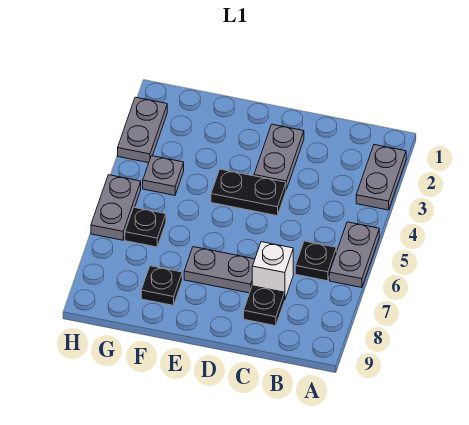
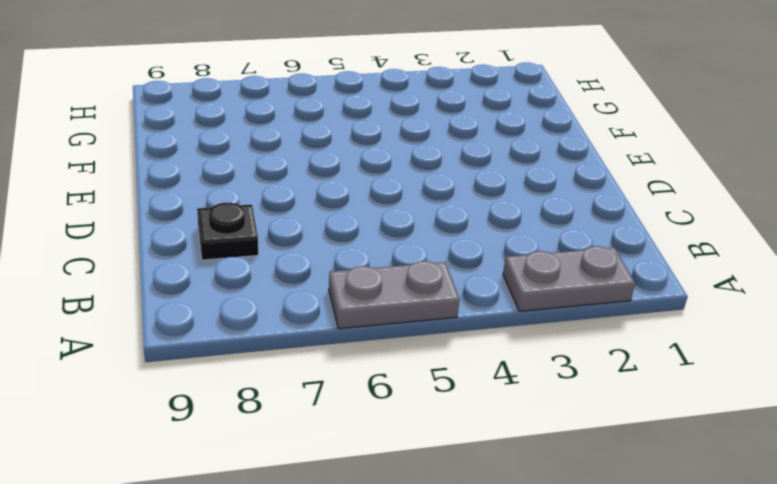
none -> black 1x1 plate [295,241,336,281]
none -> white 1x1 brick [252,242,293,298]
none -> grey 1x2 plate [254,124,304,190]

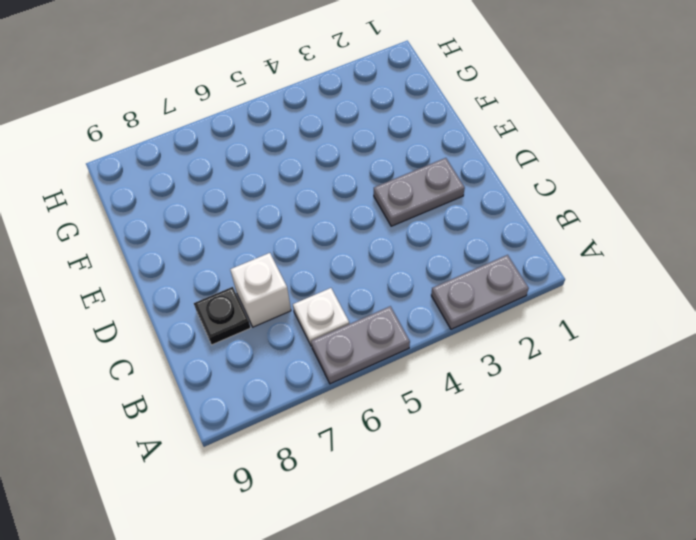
white 1x1 plate [293,288,349,346] -> black 1x1 plate [295,241,336,281]
none -> black 1x2 plate [211,169,286,216]
none -> grey 1x2 plate [184,247,255,293]
none -> black 1x1 plate [141,266,182,305]

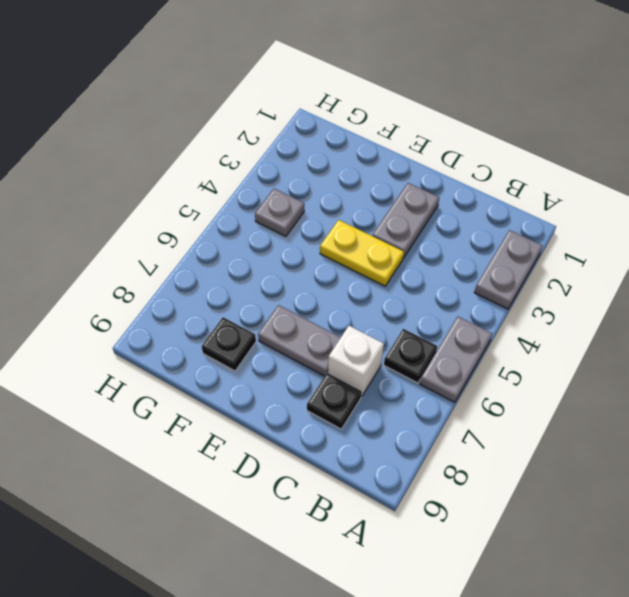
yellow 1x2 plate [320,220,404,286] -> black 1x2 plate [211,169,286,216]
none -> black 1x1 plate [125,207,166,247]
none -> grey 1x2 plate [118,97,167,163]
none -> grey 1x2 plate [91,175,141,240]

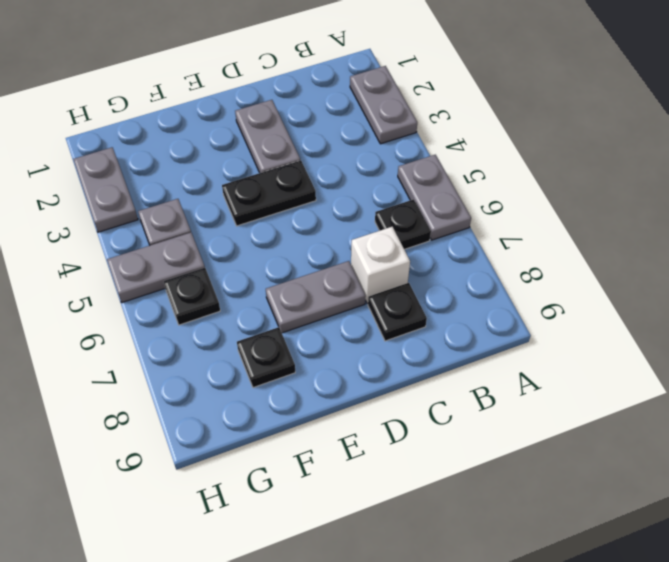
grey 1x2 plate [107,233,205,302] -> grey 1x2 plate turned to [91,175,141,240]

